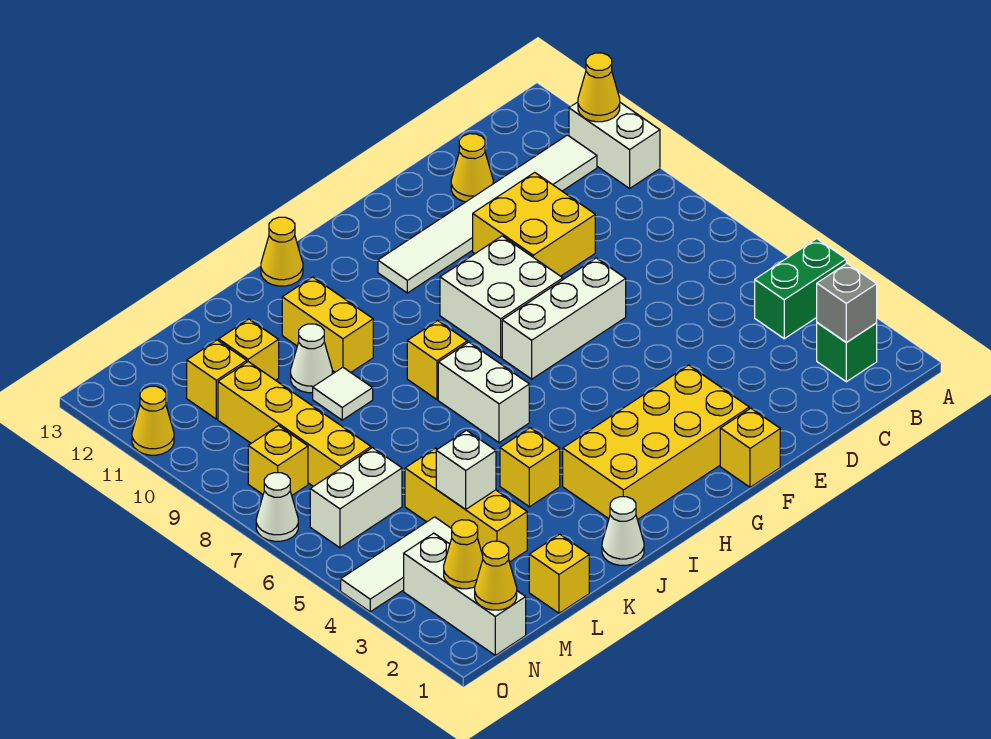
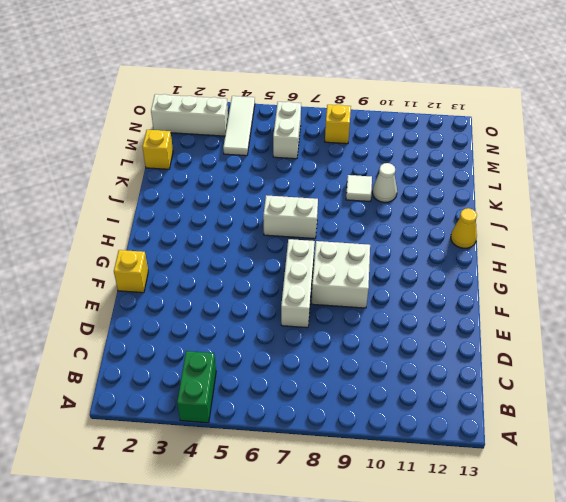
none -> white 1x2 brick [569,102,660,188]
none -> green 1x1 brick [817,323,877,382]
none -> white 1x6 tile [378,135,597,293]
none -> yellow 2x2 brick [473,172,595,276]

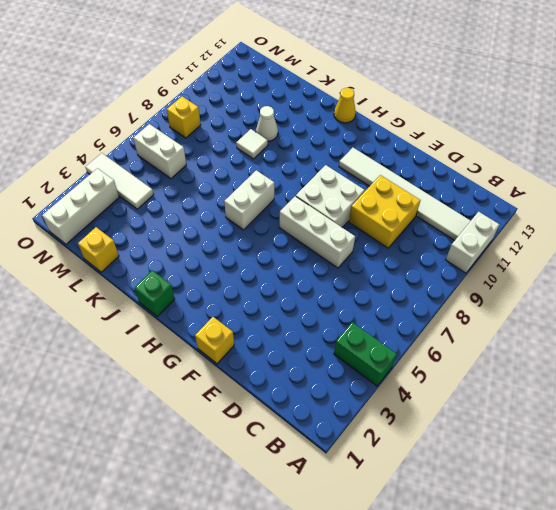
green 1x1 brick [135,270,175,316] -> green 1x1 brick moved to [817,323,877,382]
none -> yellow 1x1 cone [451,134,493,202]
none -> yellow 2x4 brick [563,365,749,520]
none -> yellow 1x1 brick [407,321,467,400]
none -> white 1x1 cone [602,497,644,565]

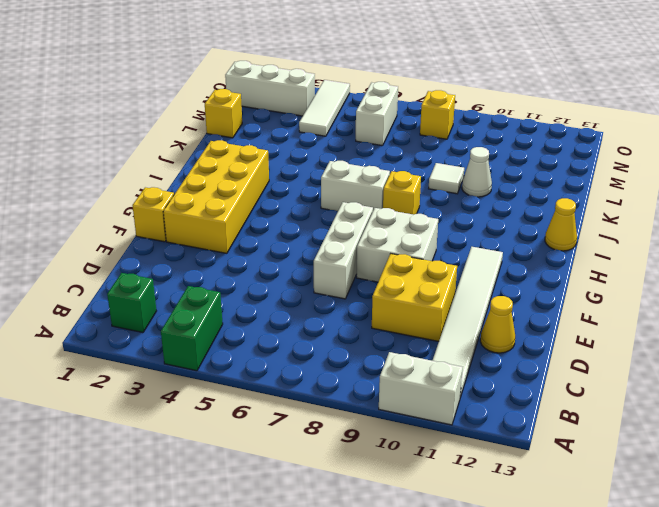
none -> white 1x1 cone [602,497,644,565]
none -> yellow 1x1 brick [500,428,560,507]
none -> yellow 1x2 brick [282,277,373,372]
none -> yellow 1x3 brick [405,448,527,562]

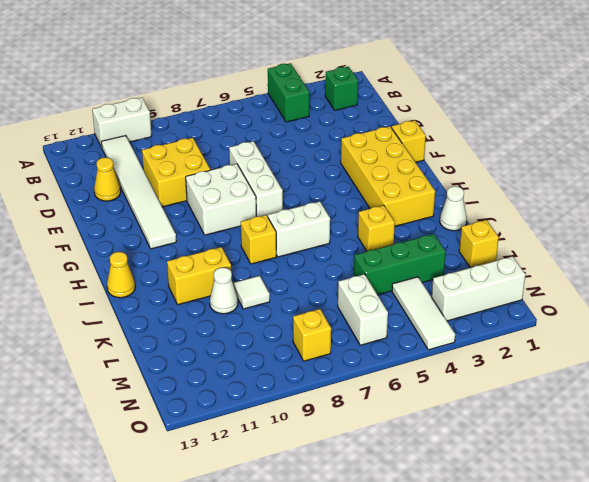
green 1x3 brick [354,234,446,295] -> yellow 1x3 brick [405,448,527,562]
none -> yellow 1x1 brick [219,319,279,380]
none -> yellow 1x4 brick [218,362,371,486]
none -> yellow 1x1 brick [187,340,247,419]
none -> white 1x1 cone [256,473,298,541]

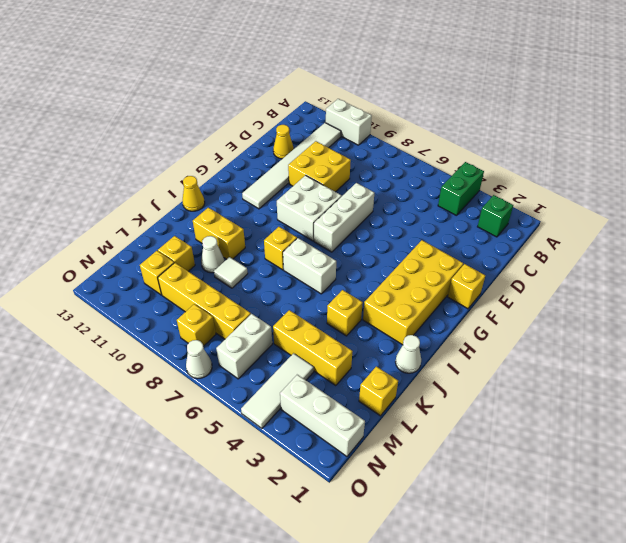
none -> yellow 1x1 cone [132,386,174,455]
none -> yellow 1x1 cone [578,53,620,122]
none -> grey 1x1 brick [817,263,877,342]
none -> white 1x1 brick [436,430,496,509]

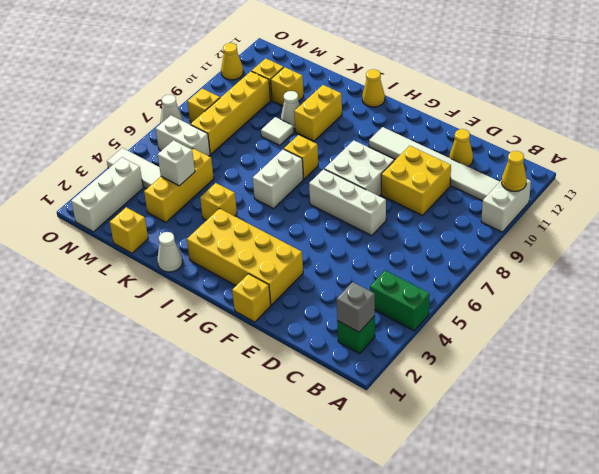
none -> yellow 1x1 cone [475,541,517,610]
none -> yellow 1x1 cone [444,520,483,589]

